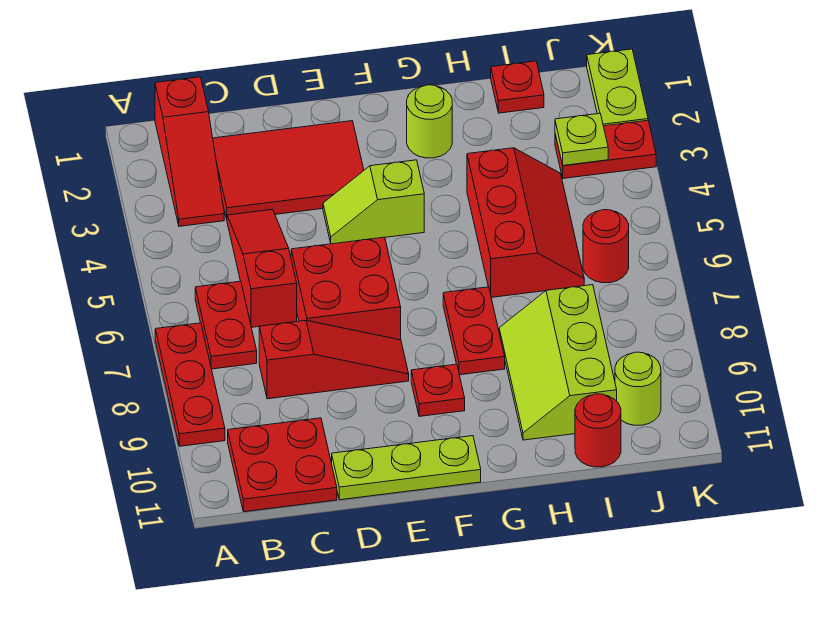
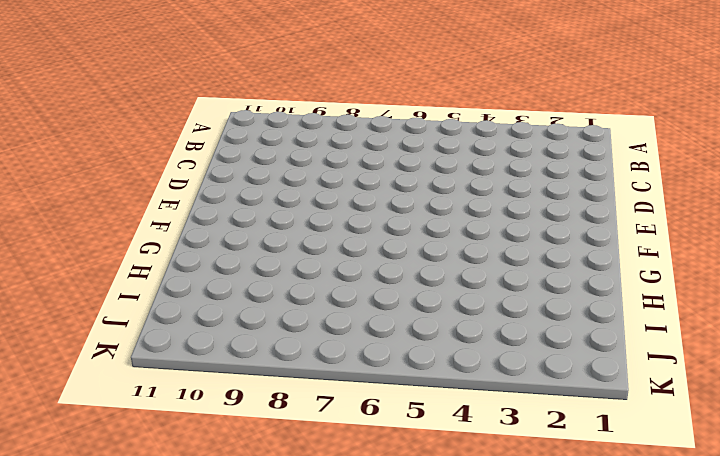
none -> red 1x3 plate [155,323,225,446]
none -> red 1x3 slope [155,77,224,226]
none -> red 1x2 plate [195,281,257,369]

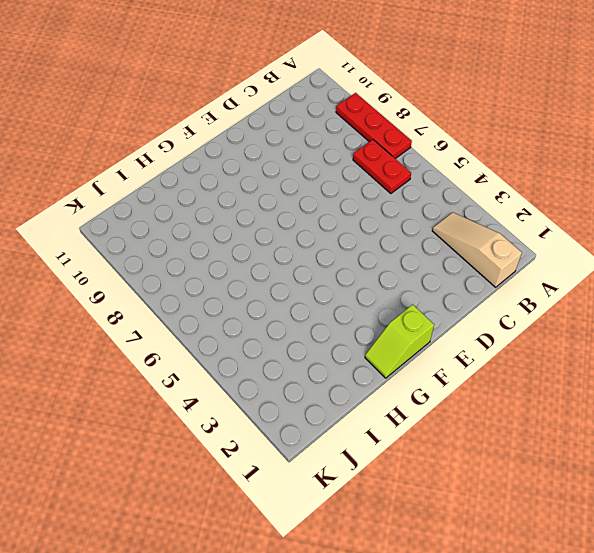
tan 1x3 slope [432,212,522,287] -> red 1x3 slope [155,77,224,226]
lime 1x2 slope [365,304,434,378] -> lime 1x2 slope turned to [323,160,424,244]
none -> red 2x2 plate [228,418,337,512]
none -> red 2x3 tile [213,121,364,219]
none -> red 1x3 slope [227,209,297,327]

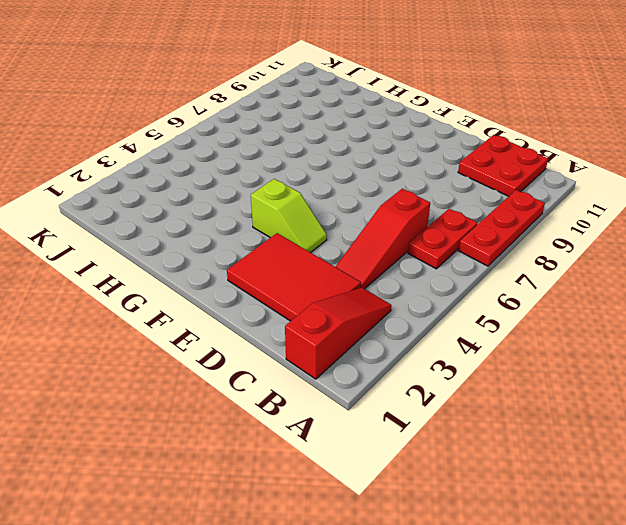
none -> red 1x3 slope [259,320,409,399]
none -> red 2x2 brick [291,237,401,340]
none -> lime 1x3 plate [332,436,481,500]

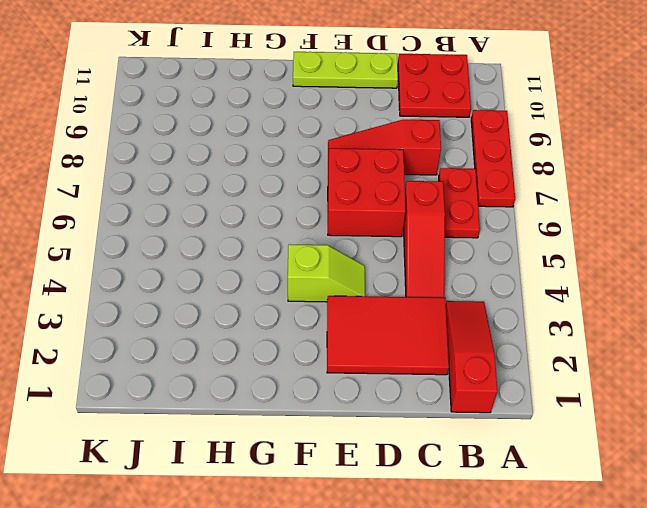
none -> red 1x1 plate [411,364,465,416]
none -> lime 1x1 round brick [407,85,452,158]
none -> red 1x2 plate [443,287,505,375]

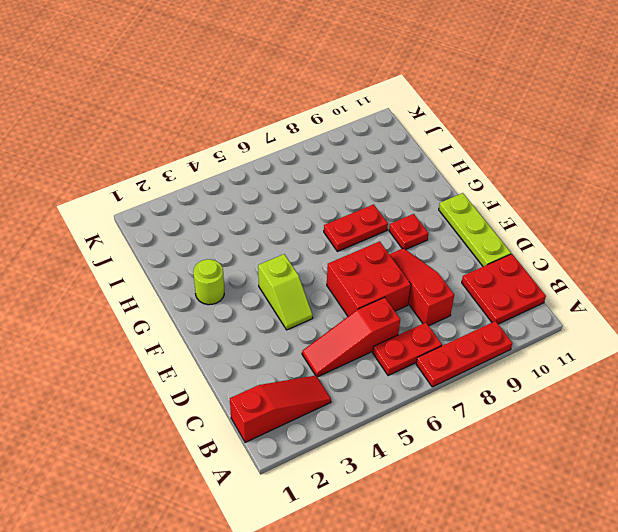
none -> red 2x3 tile [213,121,364,219]
none -> red 2x3 slope [467,148,584,297]
none -> lime 2x3 slope [499,285,617,440]

